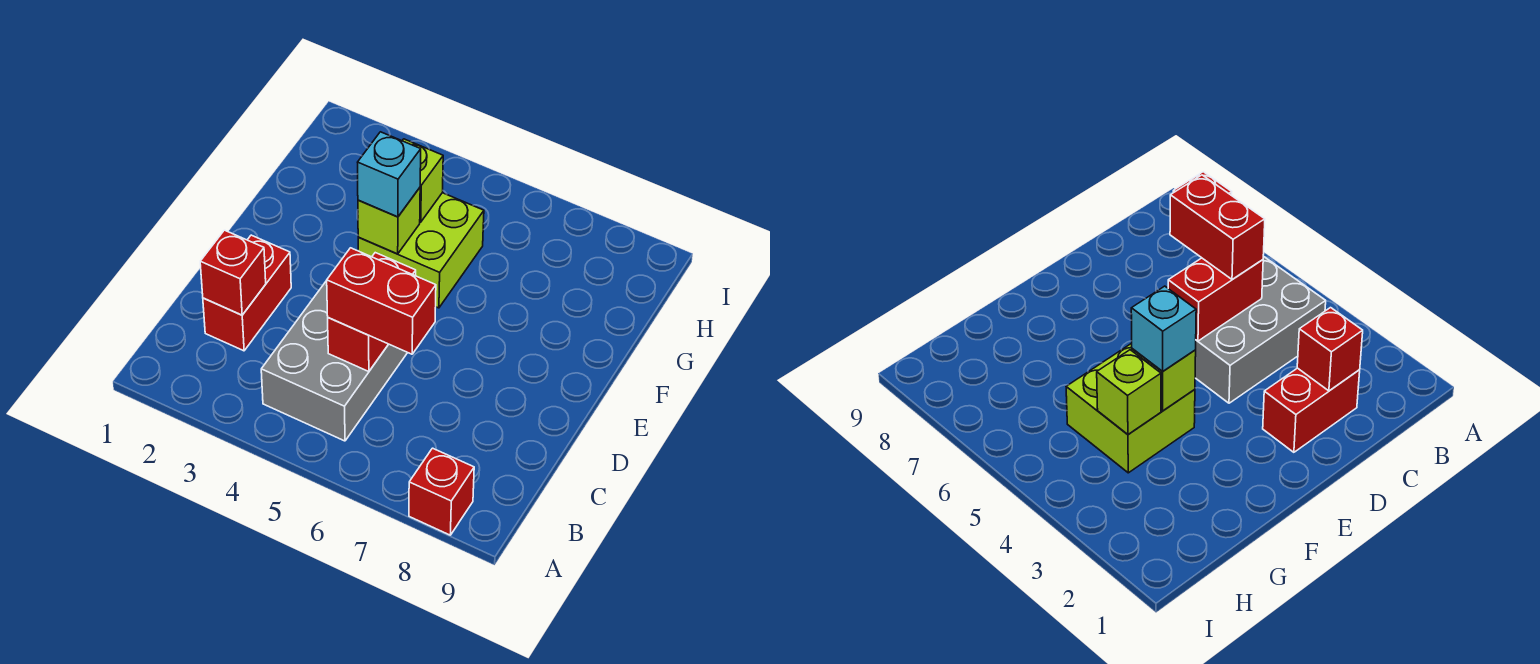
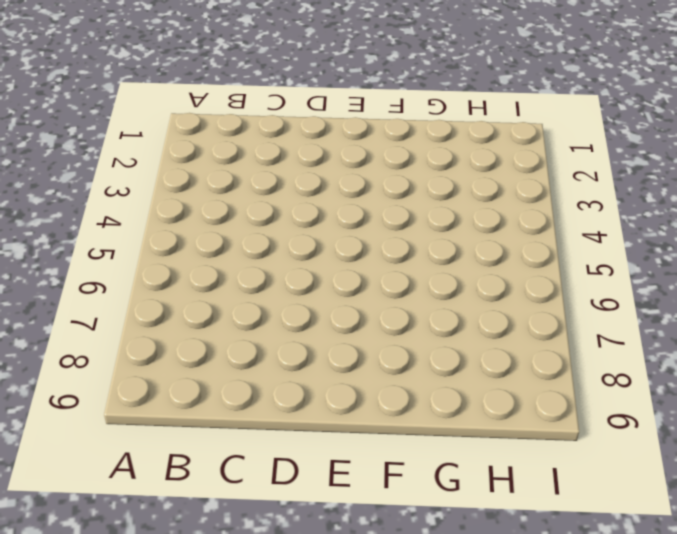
none -> red 1x1 brick [409,448,474,535]
none -> grey 2x3 brick [261,281,407,441]

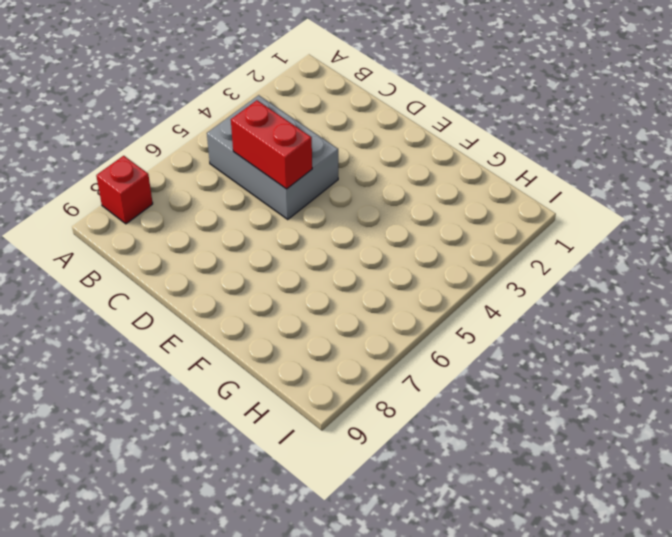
none -> red 1x2 brick [203,235,291,351]
none -> lime 2x2 brick [358,193,484,308]

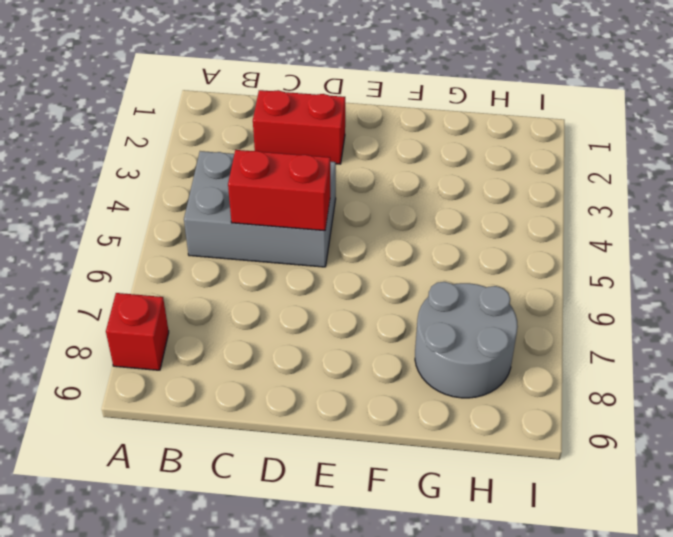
grey 2x2 round brick [415,282,518,398] -> none
none -> lime 2x2 brick [358,193,484,308]
none -> red 1x1 brick [200,230,266,315]

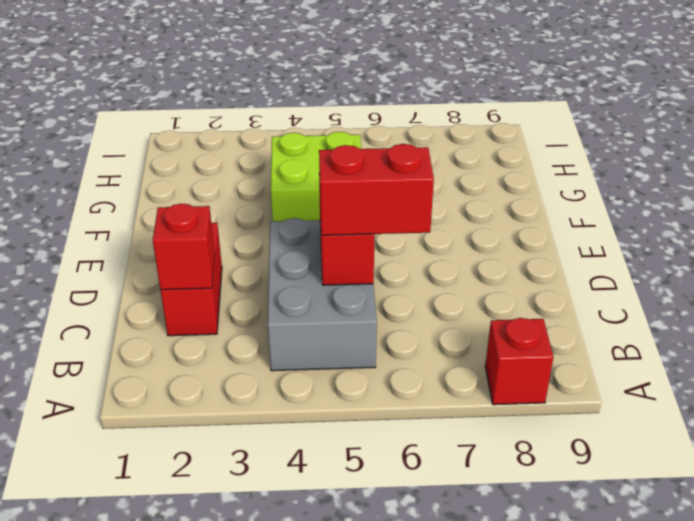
none -> lime 1x1 brick [358,188,420,254]
none -> lime 1x1 brick [402,139,443,222]

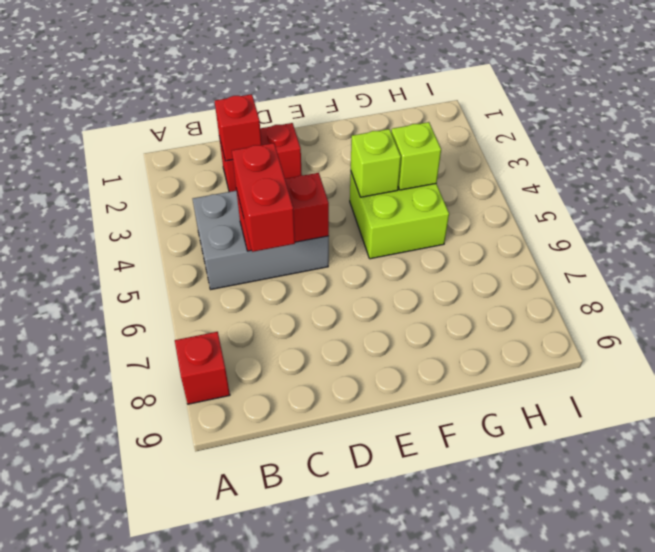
none -> cyan 1x1 brick [358,132,421,217]

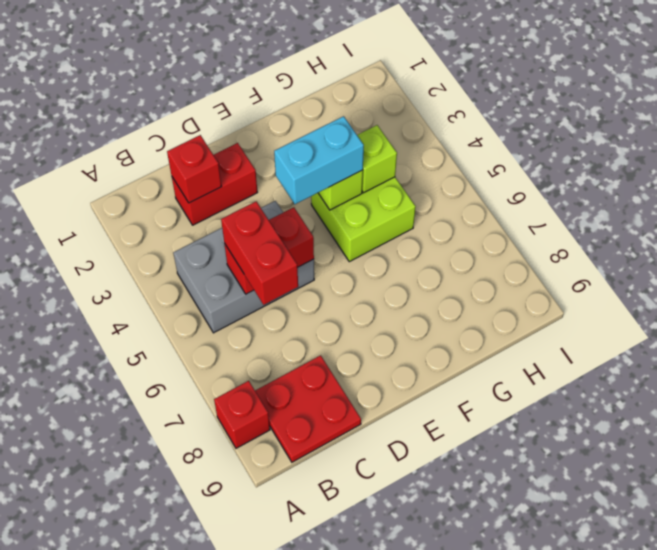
red 2x2 plate [255,355,361,462] -> none
cyan 1x2 brick [274,116,364,204] -> cyan 1x1 brick [358,132,421,217]

